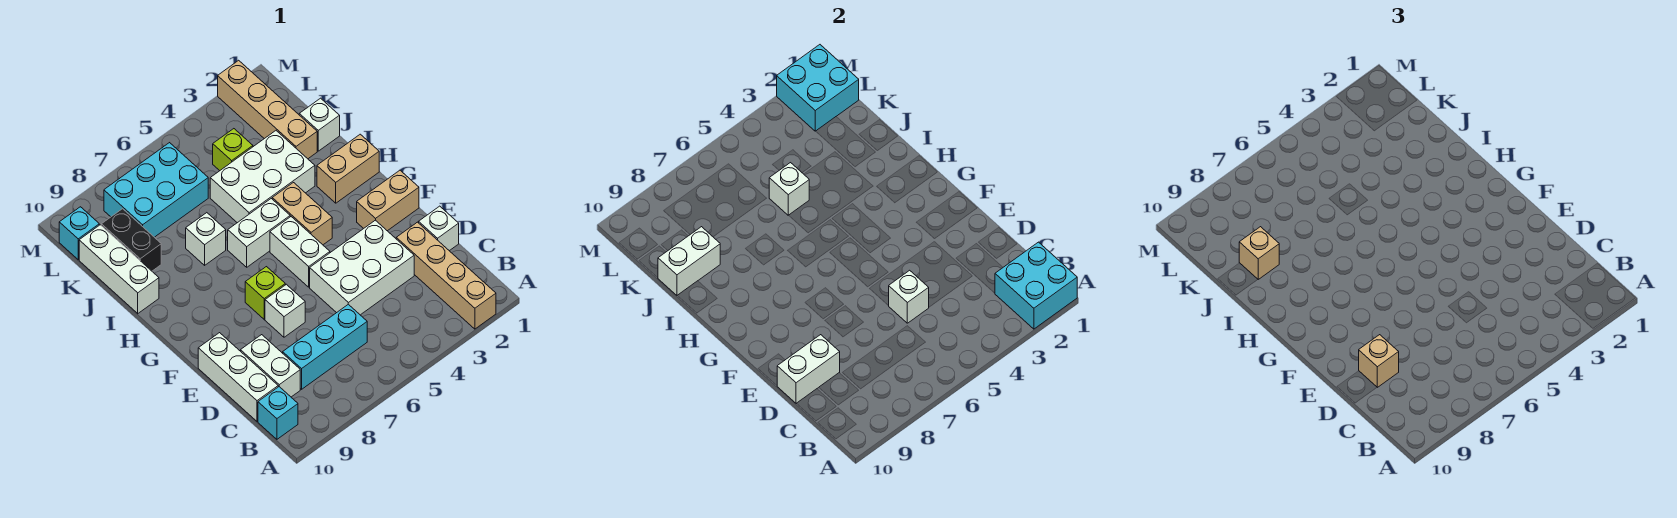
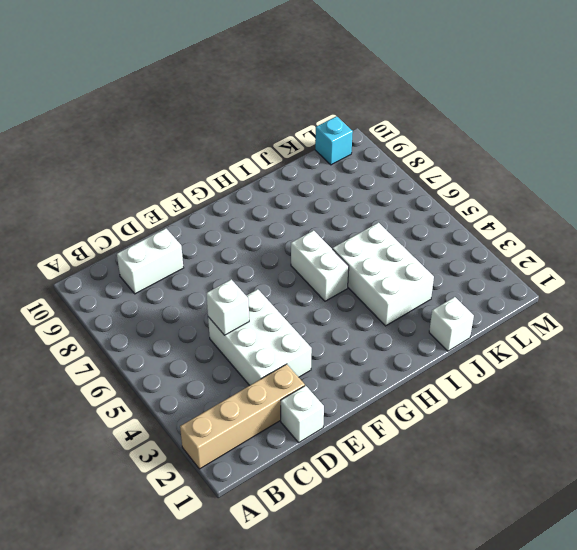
none -> cyan 1x1 brick [258,387,298,439]
none -> cyan 1x3 brick [283,304,367,389]
none -> white 1x3 brick [198,333,278,421]
none -> white 1x1 brick [265,284,305,337]

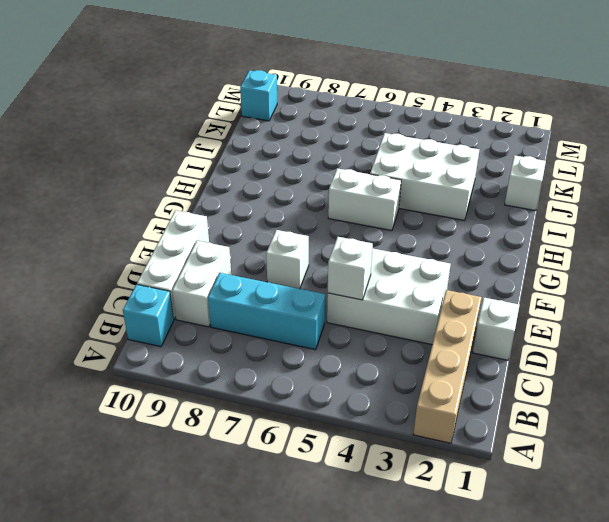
none -> tan 1x2 brick [357,170,419,231]
none -> white 1x2 brick [270,217,330,287]
none -> lime 1x1 brick [245,267,285,319]
none -> tan 1x2 brick [272,183,332,245]

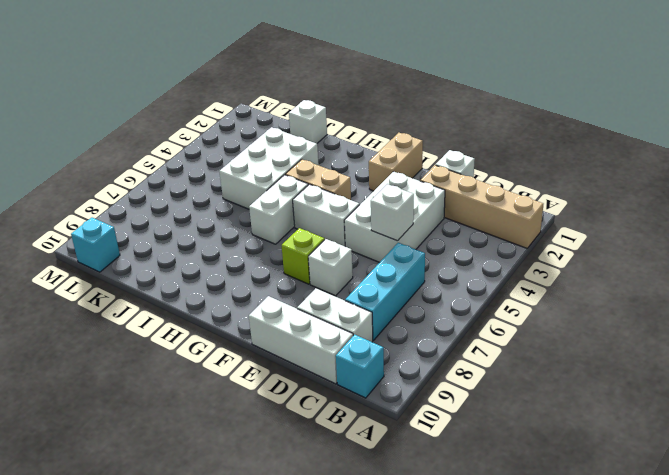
none -> tan 1x2 brick [317,134,379,203]
none -> white 1x1 brick [186,213,226,265]
none -> white 1x3 brick [79,225,159,314]
none -> tan 1x4 brick [218,60,317,159]

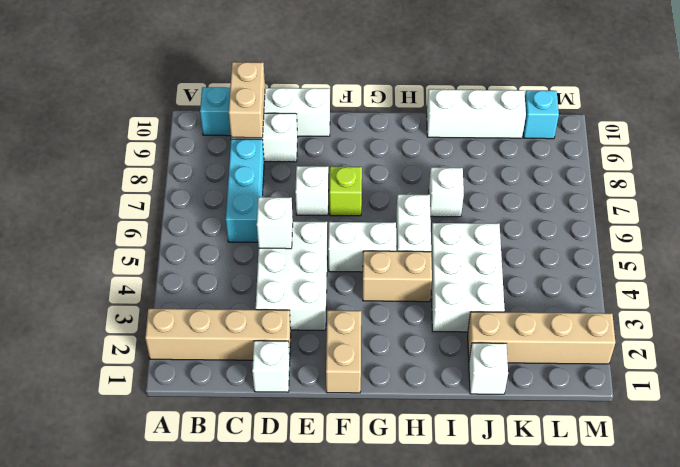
tan 1x2 brick [229,62,265,138] -> tan 1x2 brick moved to [317,134,379,203]
none -> black 1x2 brick [101,209,161,271]
none -> lime 1x1 brick [213,129,253,171]
none -> cyan 2x3 brick [104,143,208,237]
none -> cyan 2x2 brick [995,242,1077,329]

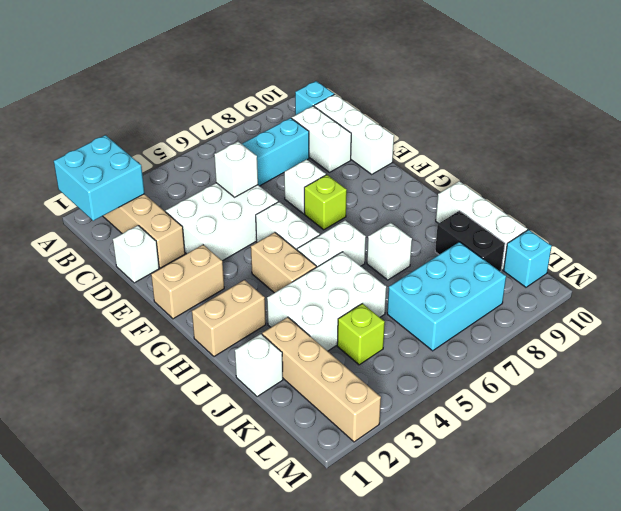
none -> white 1x2 brick [777,335,840,404]
none -> white 1x1 brick [769,163,809,215]
none -> white 1x2 brick [658,227,720,295]
none -> cyan 2x2 brick [777,45,859,131]

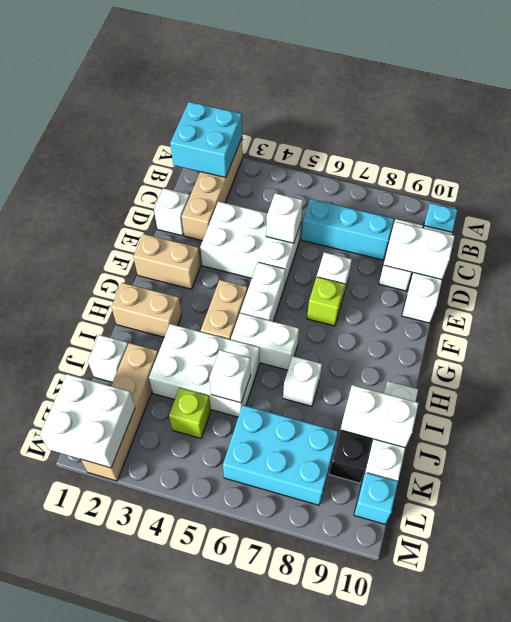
white 2x2 brick [40,374,135,468] -> cyan 2x2 brick [777,45,859,131]
none -> tan 1x1 brick [1359,335,1399,387]
none -> tan 1x1 brick [1239,227,1279,279]

